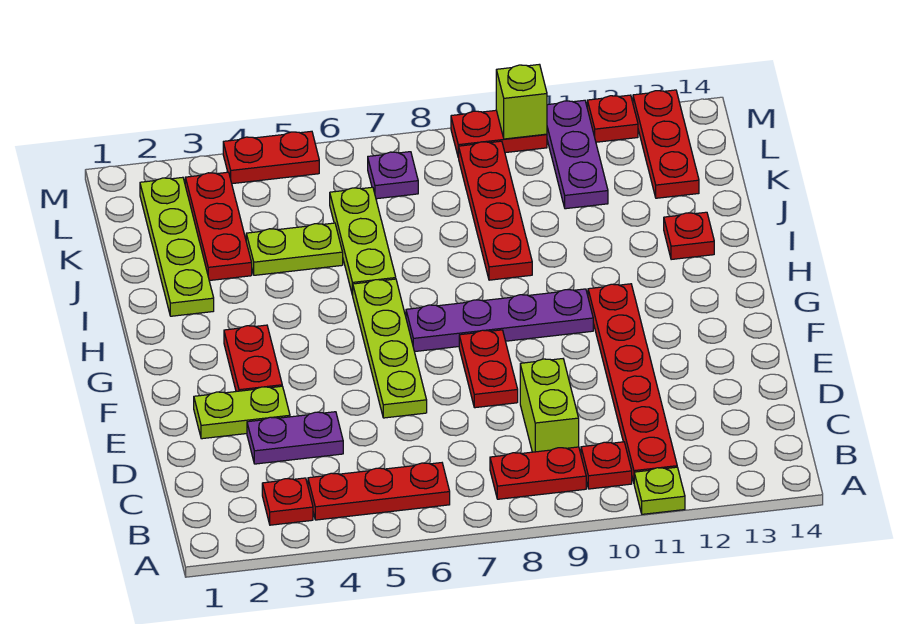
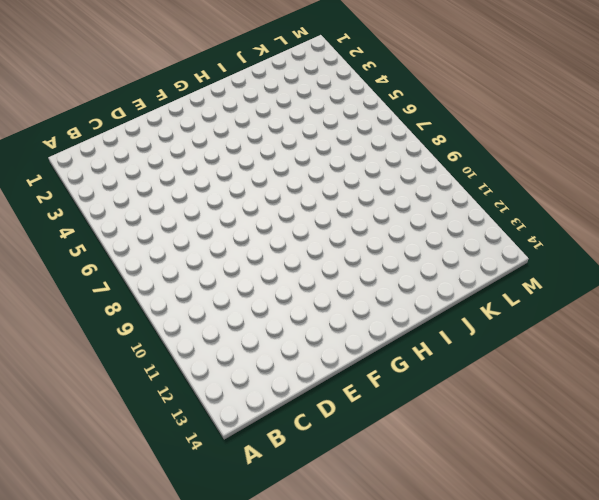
none -> lime 1x1 plate [634,467,685,514]
none -> red 1x1 plate [262,478,313,525]
none -> red 1x3 plate [308,463,450,520]

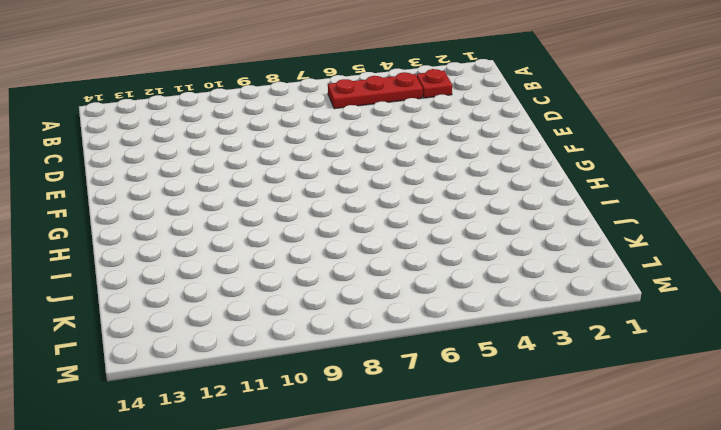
none -> lime 1x1 plate [634,467,685,514]
none -> red 1x2 plate [490,447,586,499]
none -> red 1x1 plate [581,442,632,489]

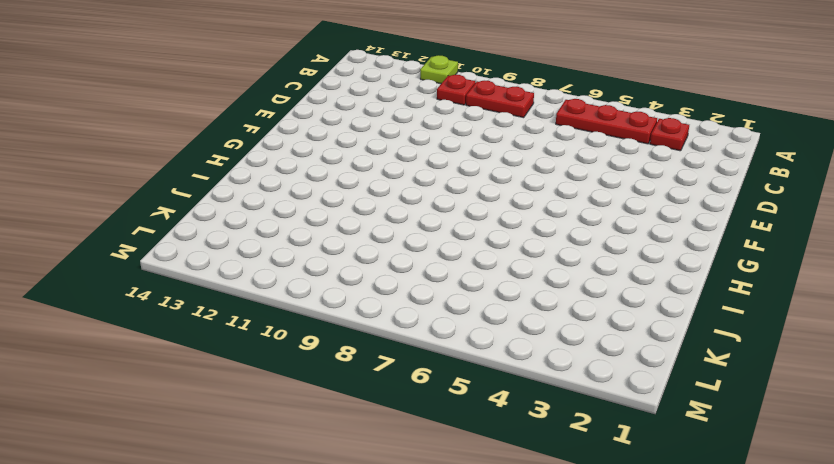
none -> red 1x6 plate [588,284,677,482]
none -> lime 1x2 brick [520,359,579,452]
none -> purple 1x2 plate [247,412,343,464]

